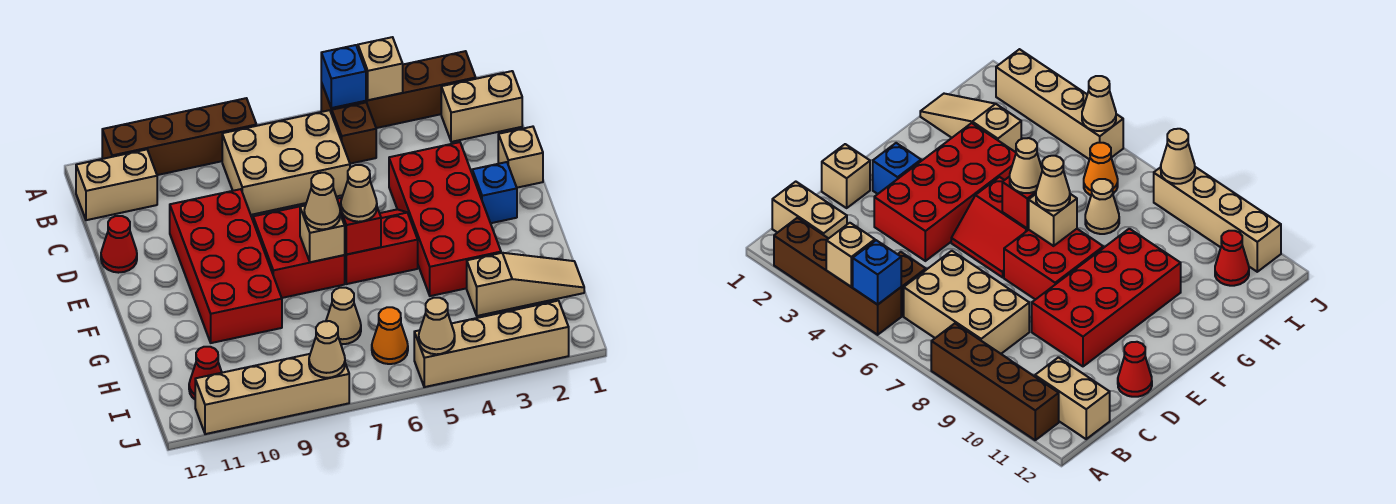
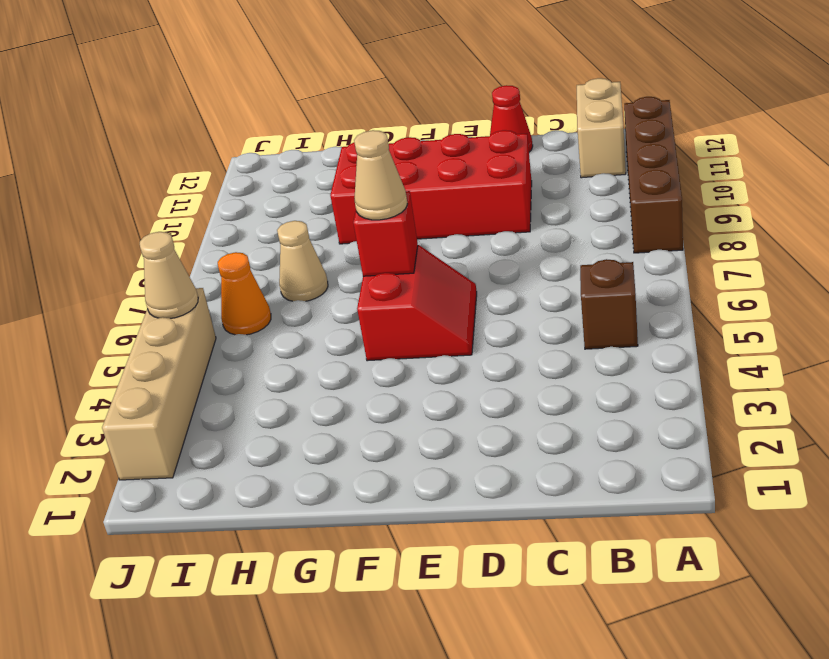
none -> brown 1x4 brick [321,51,476,128]
none -> tan 1x2 brick [441,71,522,142]
none -> tan 2x3 brick [222,110,350,215]

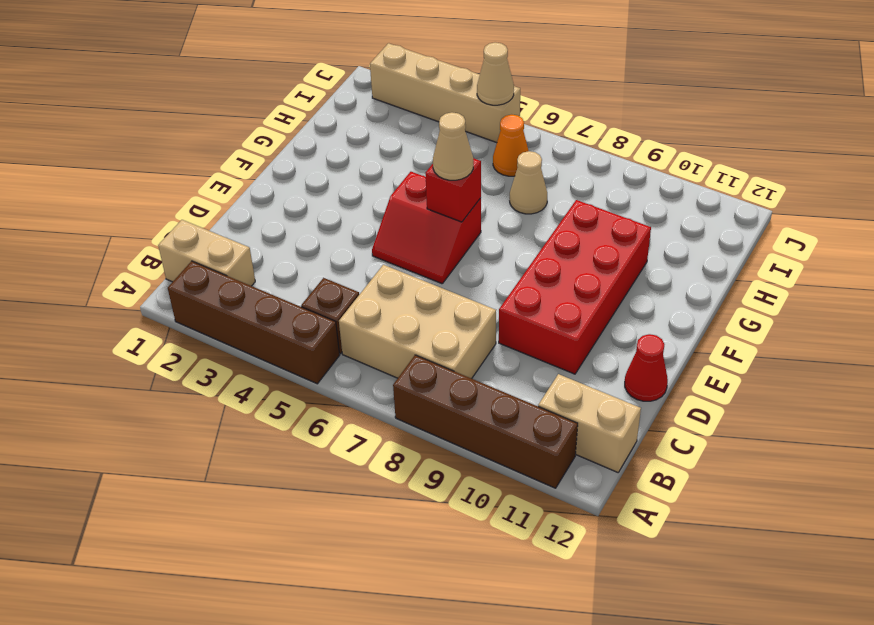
none -> tan 1x1 brick [498,127,543,188]
none -> red 2x4 brick [389,142,501,296]
none -> blue 1x1 brick [472,162,517,223]

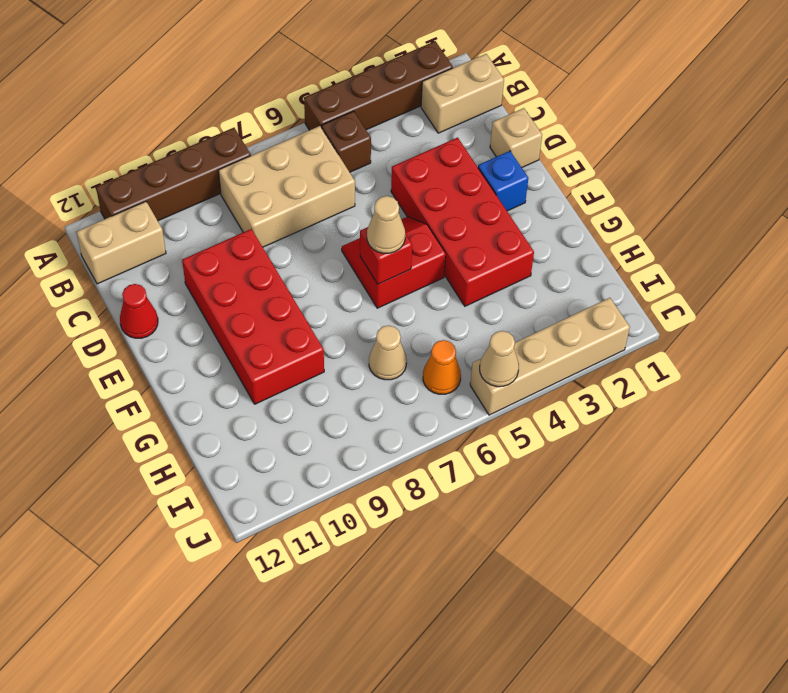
none -> red 2x2 brick [253,205,345,298]
none -> tan 1x3 slope [467,253,584,316]
none -> red 1x1 cone [189,347,222,399]

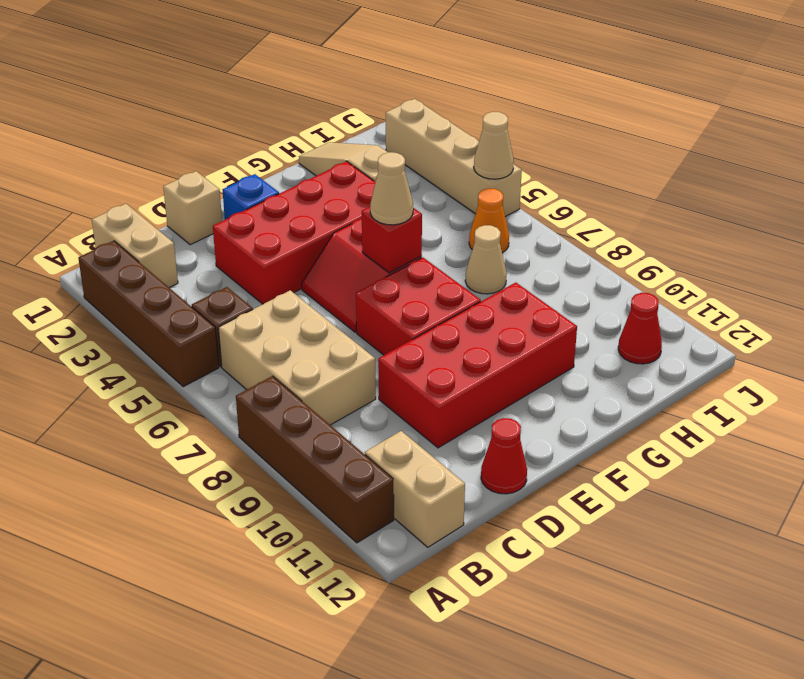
none -> tan 1x4 brick [195,354,349,434]
none -> tan 1x1 brick [358,37,403,100]
none -> blue 1x1 brick [321,45,366,108]

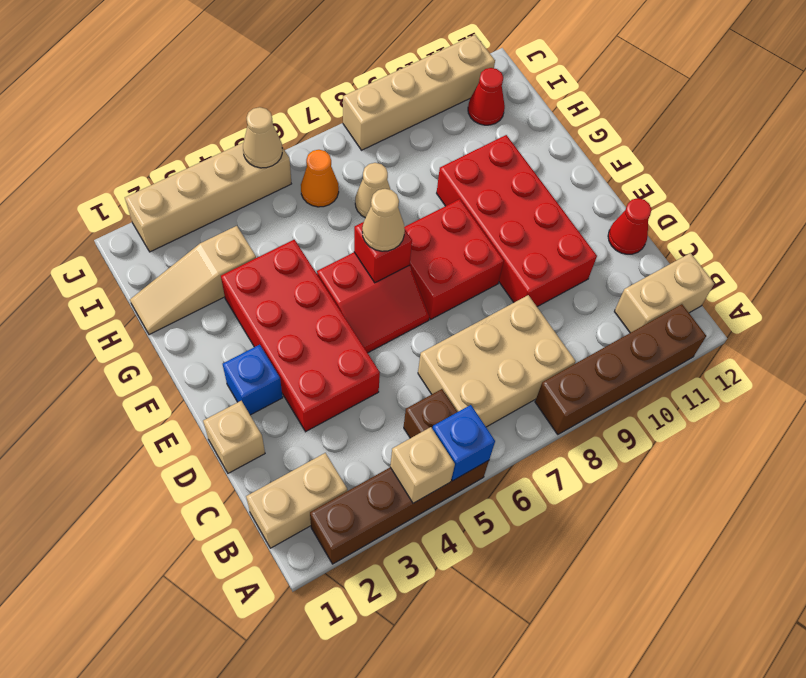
none -> tan 1x1 brick [300,206,345,262]
none -> tan 1x1 cone [309,321,345,378]
none -> tan 1x1 cone [304,173,340,229]

